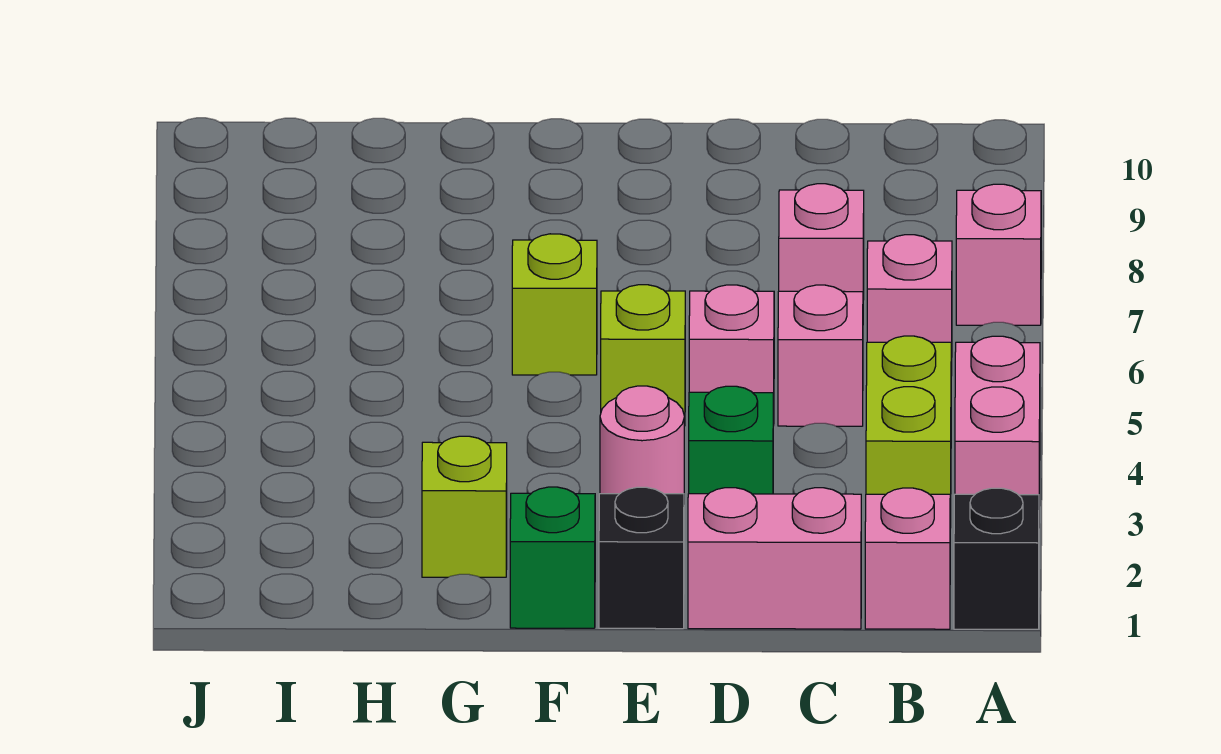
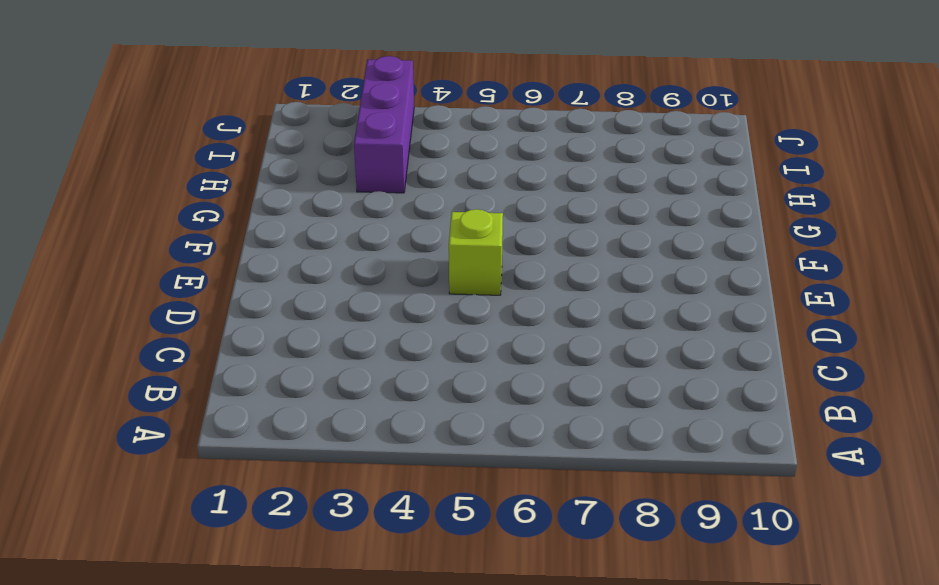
purple 1x3 brick [354,56,414,193] -> none
none -> black 1x1 brick [954,488,1039,629]
none -> pink 1x2 brick [955,336,1040,506]
none -> pink 1x1 brick [956,184,1041,325]

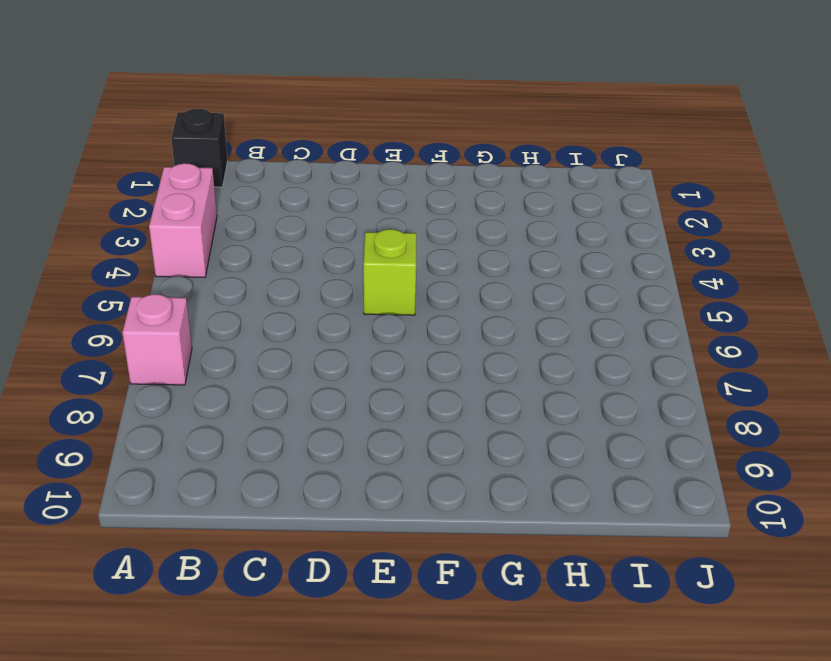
none -> pink 1x1 brick [865,488,950,629]
none -> lime 1x2 brick [866,336,951,528]
none -> pink 1x1 brick [867,235,952,376]

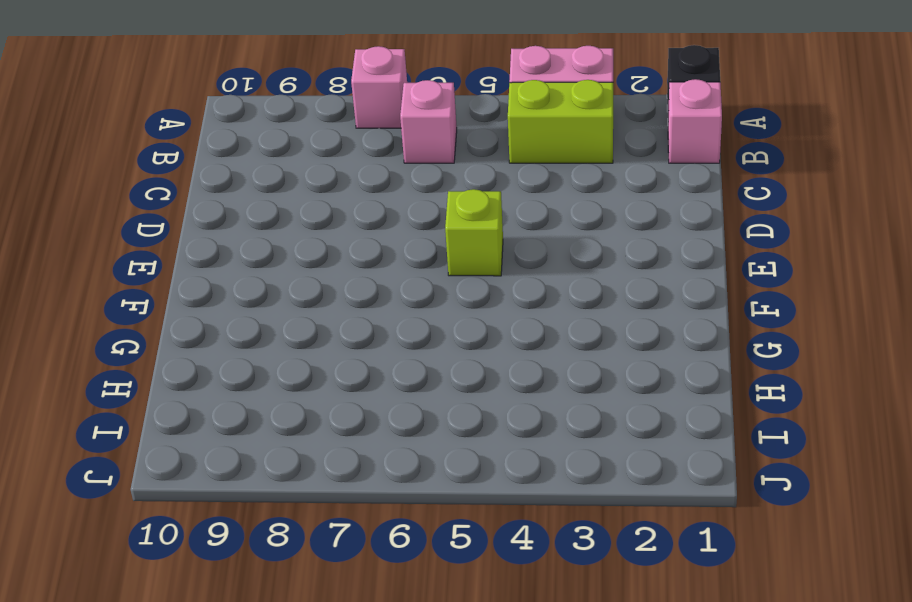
none -> pink 1x2 brick [688,488,861,629]
none -> pink 1x1 brick [778,285,863,426]
none -> pink 1x1 brick [779,184,864,300]

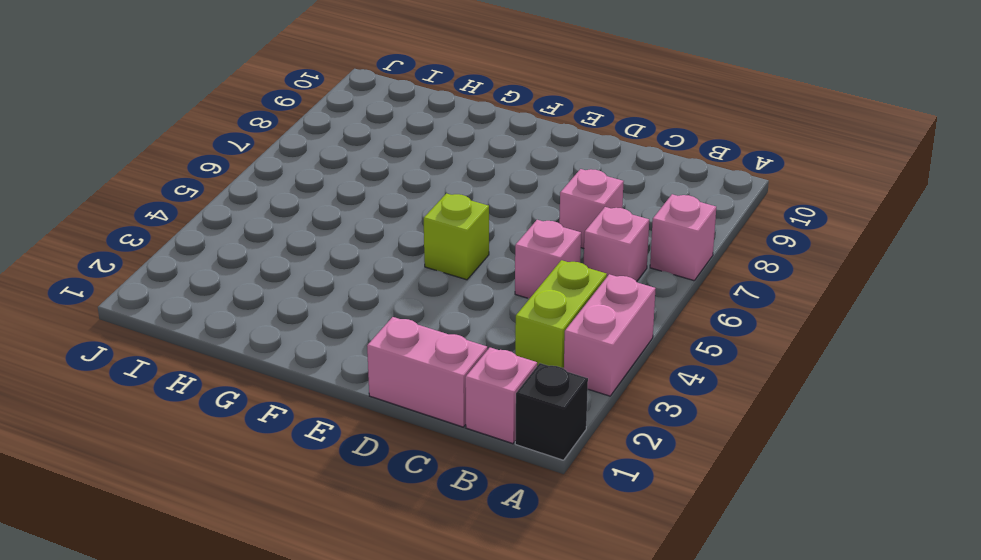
none -> green 1x1 brick [689,386,773,494]
none -> pink 1x1 brick [689,285,774,426]
none -> black 1x1 brick [599,487,684,629]

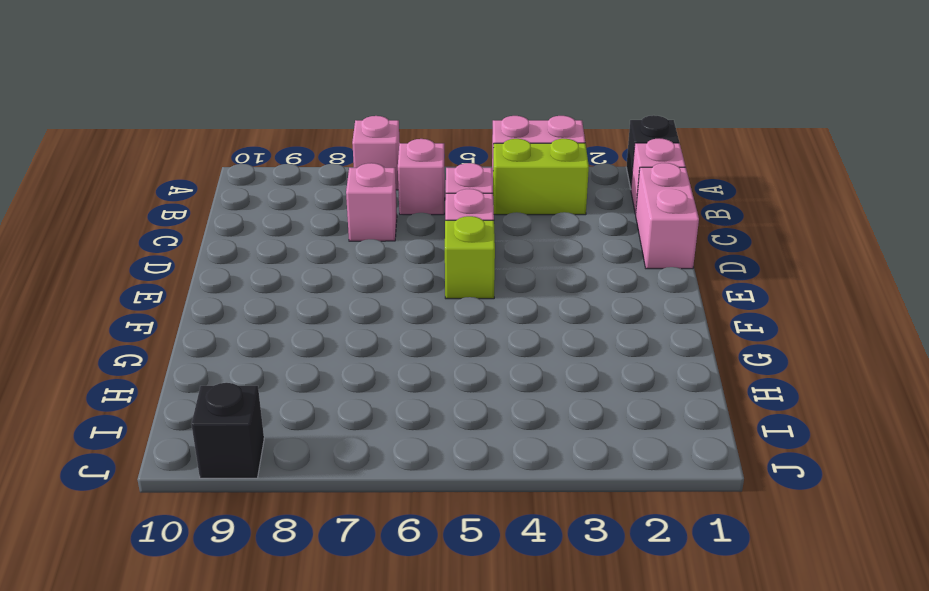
black 1x1 brick [191,383,264,478] -> black 1x1 brick moved to [599,487,684,629]
none -> green 1x1 brick [689,386,773,494]
none -> pink 1x1 round brick [600,386,684,494]
none -> green 1x1 brick [510,487,595,628]

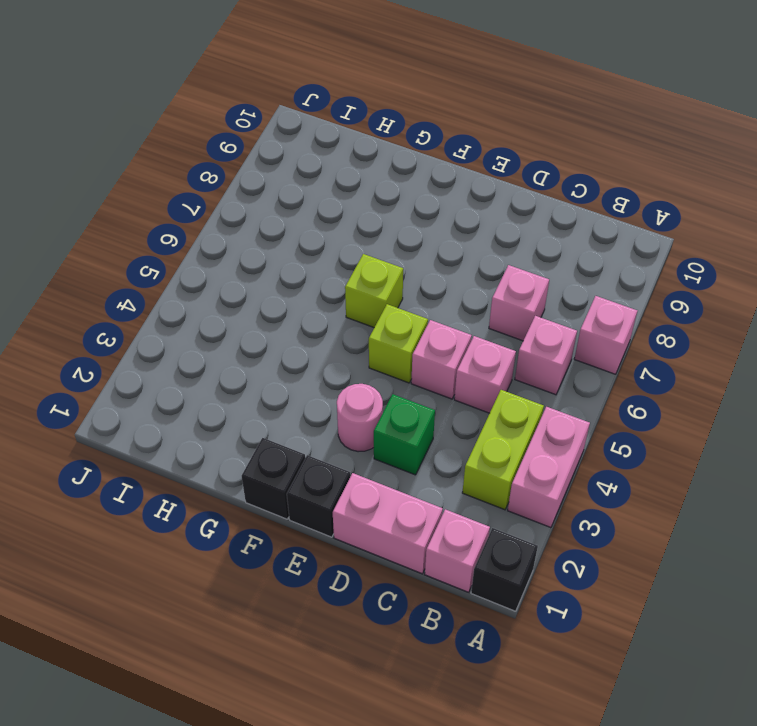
black 1x1 brick [242,438,305,519] -> green 1x1 brick [510,487,595,628]
none -> lime 1x1 brick [422,436,507,577]

